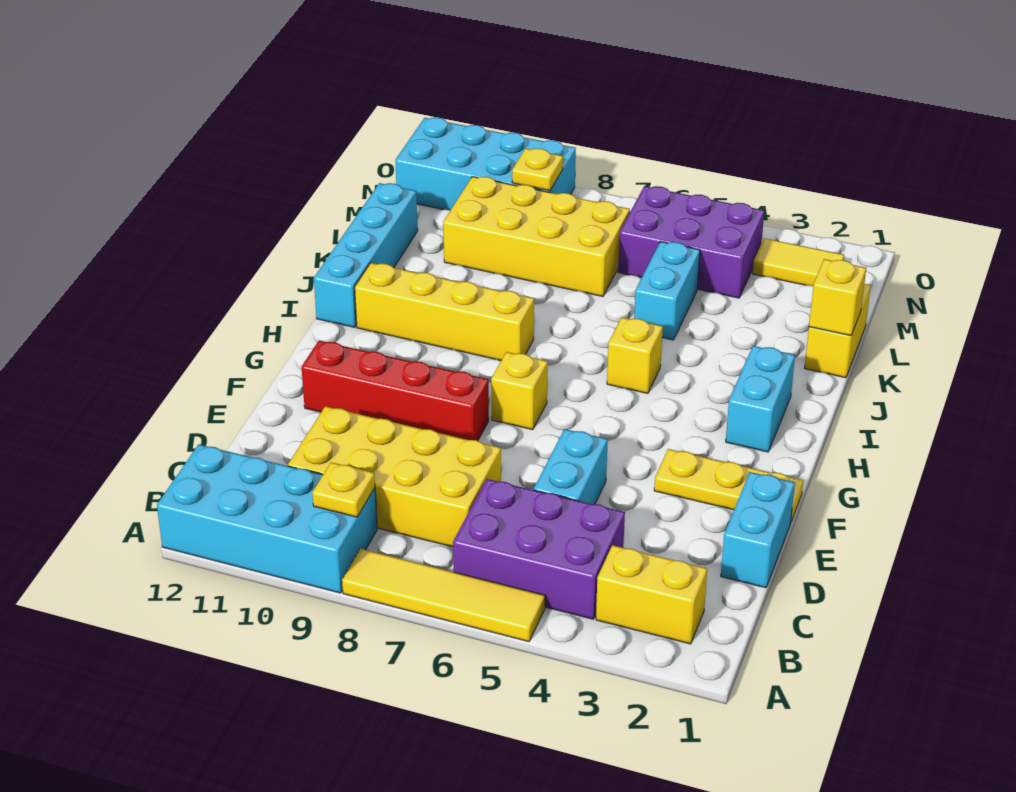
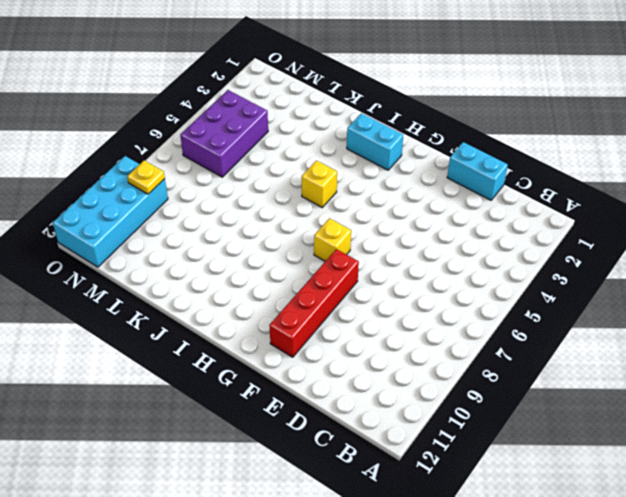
none -> yellow 1x4 tile [342,549,545,642]
none -> cyan 2x4 brick [157,444,377,593]
none -> yellow 1x2 brick [596,545,707,644]

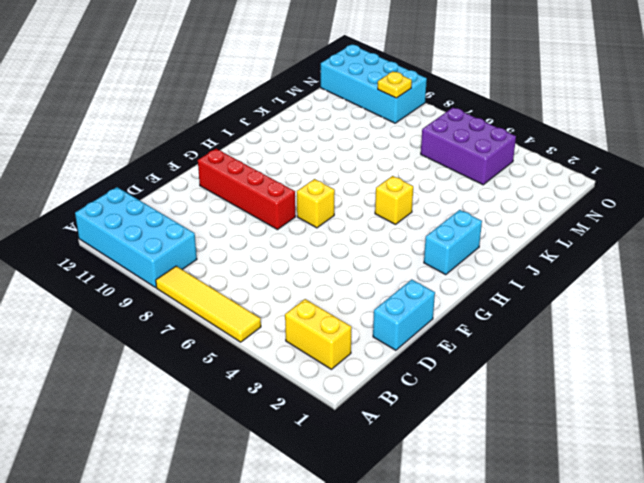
none -> purple 2x3 brick [453,479,625,619]
none -> yellow 2x4 brick [288,406,501,547]
none -> cyan 1x2 brick [534,429,608,504]

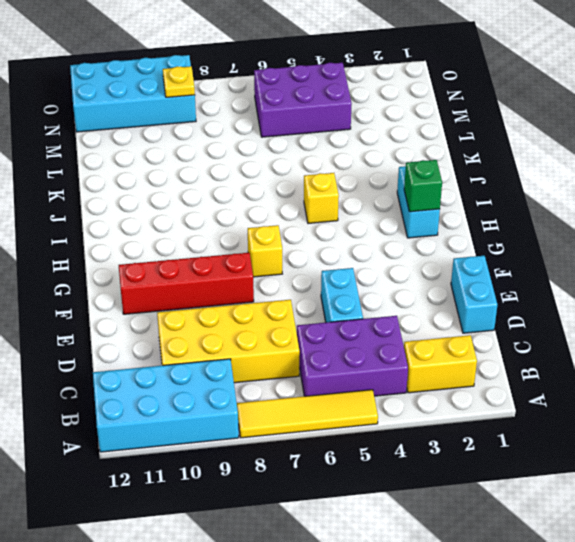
green 1x1 brick [404,160,442,212] -> none
none -> yellow 1x3 plate [654,449,803,522]
none -> yellow 1x4 brick [355,263,534,360]
none -> cyan 1x4 brick [314,183,418,327]

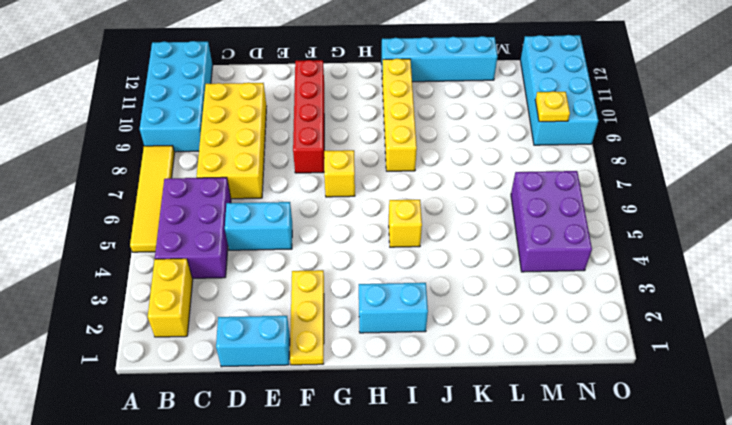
none -> yellow 1x2 brick [805,284,871,378]
none -> cyan 1x2 brick [634,242,700,340]
none -> yellow 2x4 brick [443,177,630,296]

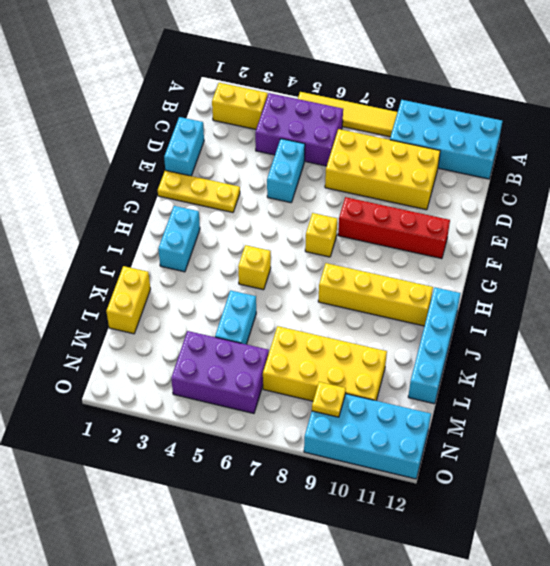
none -> yellow 1x2 tile [753,238,844,286]
none -> yellow 1x1 plate [312,462,375,517]
none -> yellow 1x1 brick [809,259,866,336]

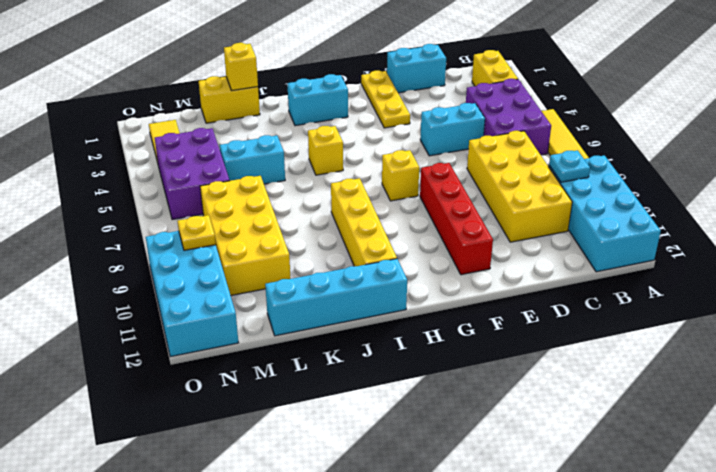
cyan 1x1 plate [549,150,590,182] -> yellow 1x1 plate [312,462,375,517]

